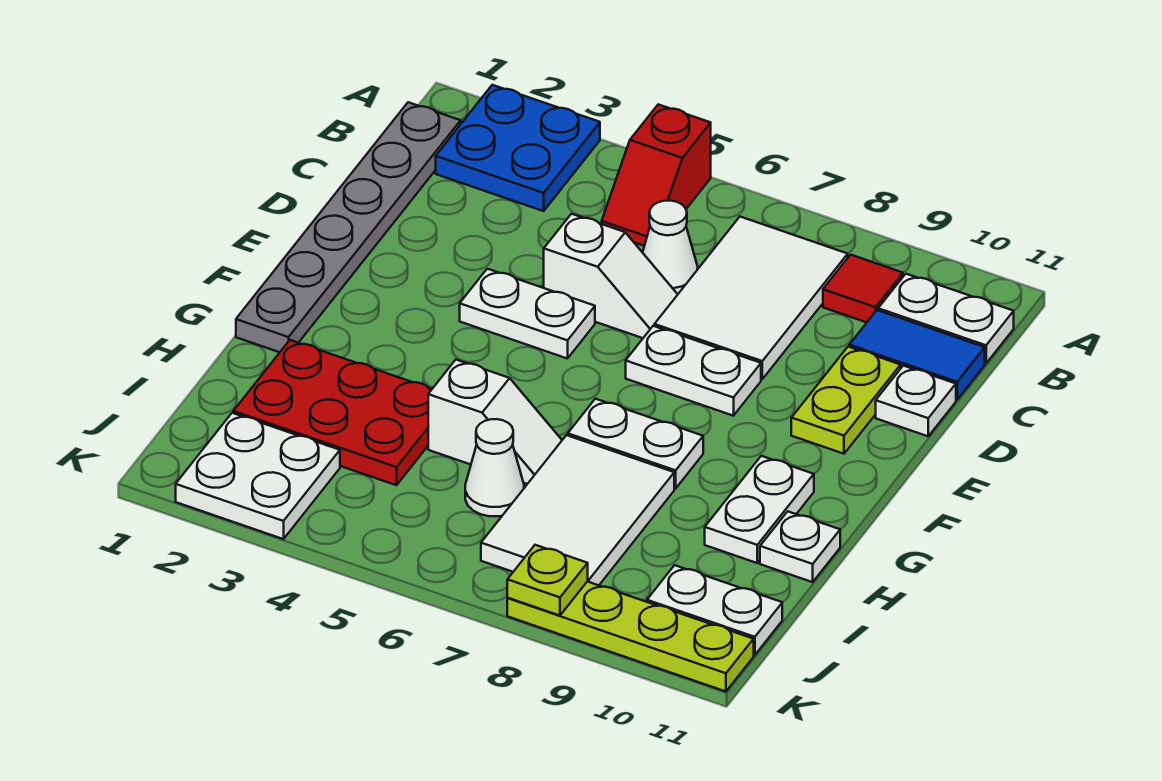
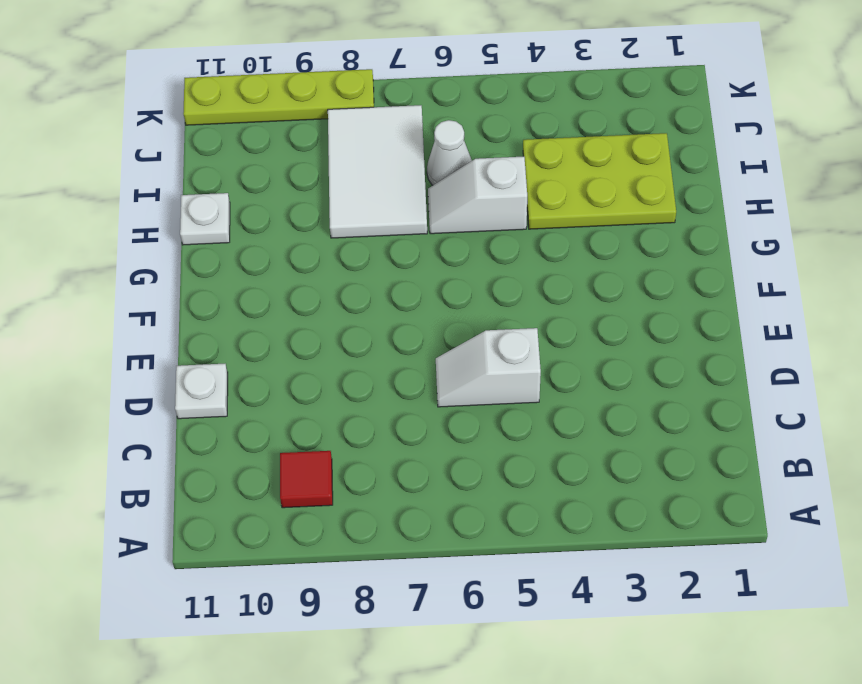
lime 2x3 plate [523,133,676,229] -> red 2x3 plate [233,340,432,485]
none -> blue 2x2 plate [436,85,600,211]
none -> red 1x2 slope [602,104,711,246]
none -> grey 1x6 plate [236,102,461,352]

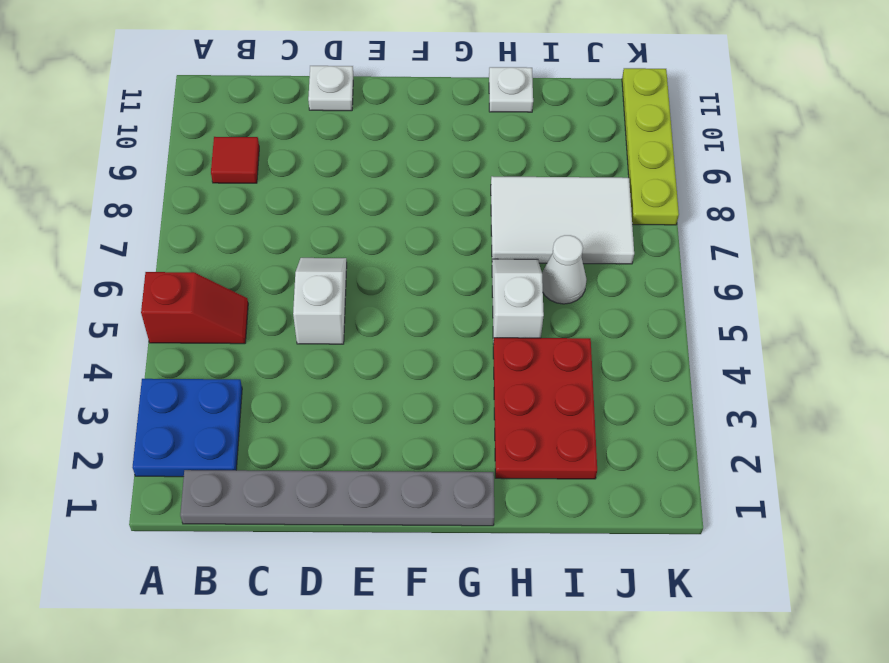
none -> white 2x3 tile [654,217,848,379]
none -> white 1x2 plate [878,274,1014,363]
none -> white 1x1 cone [643,201,698,294]

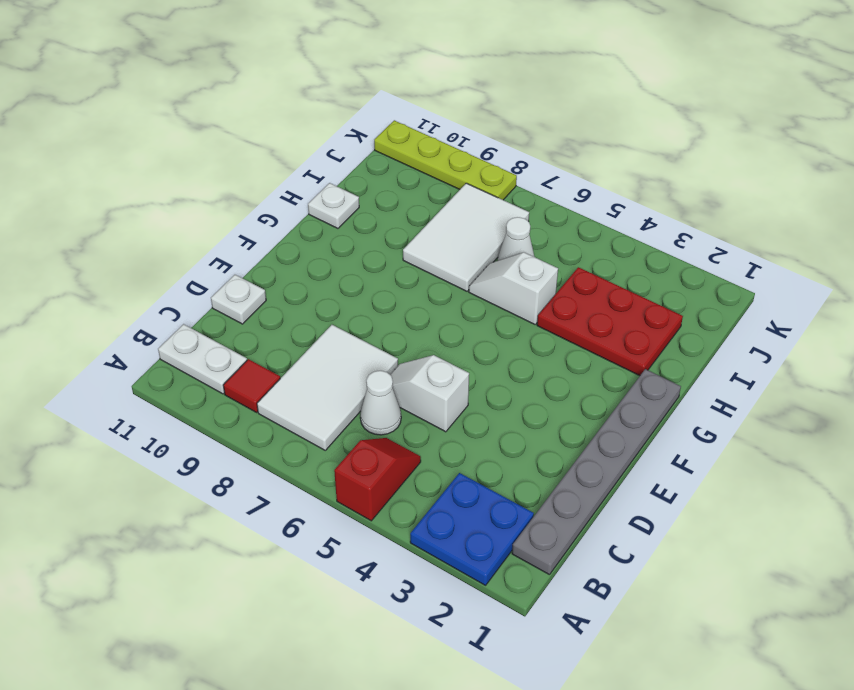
none -> blue 1x2 tile [849,310,985,400]
none -> lime 1x2 plate [791,347,901,454]
none -> white 1x2 plate [460,269,595,359]

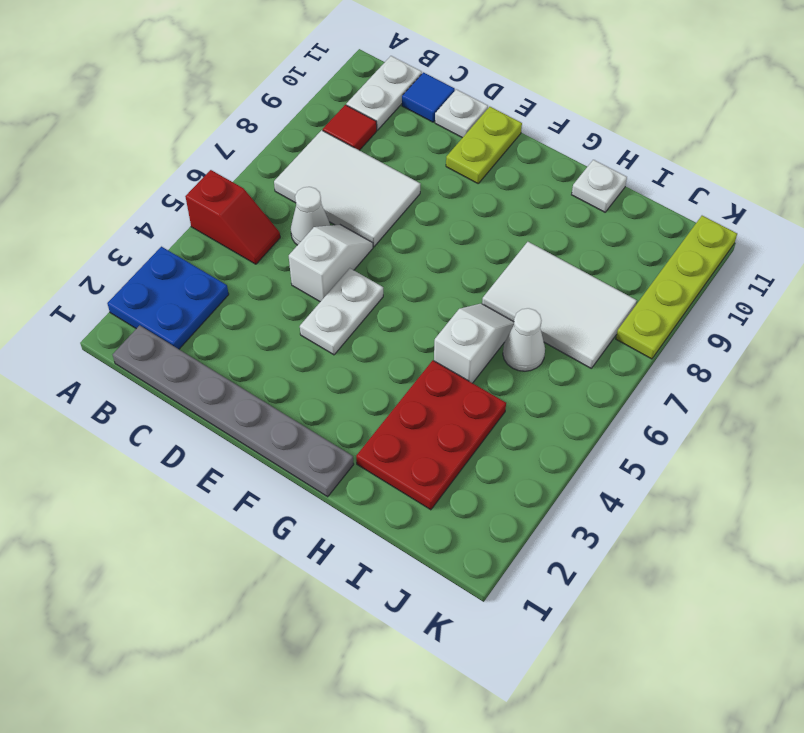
blue 1x1 tile [402,72,455,122] -> blue 1x2 tile [849,310,985,400]
lime 1x2 plate [446,107,522,183] -> lime 1x2 plate turned to [791,347,901,454]
none -> white 1x2 plate [626,326,761,416]
none -> white 1x2 plate [568,399,703,489]
none -> white 1x2 plate [705,456,814,563]

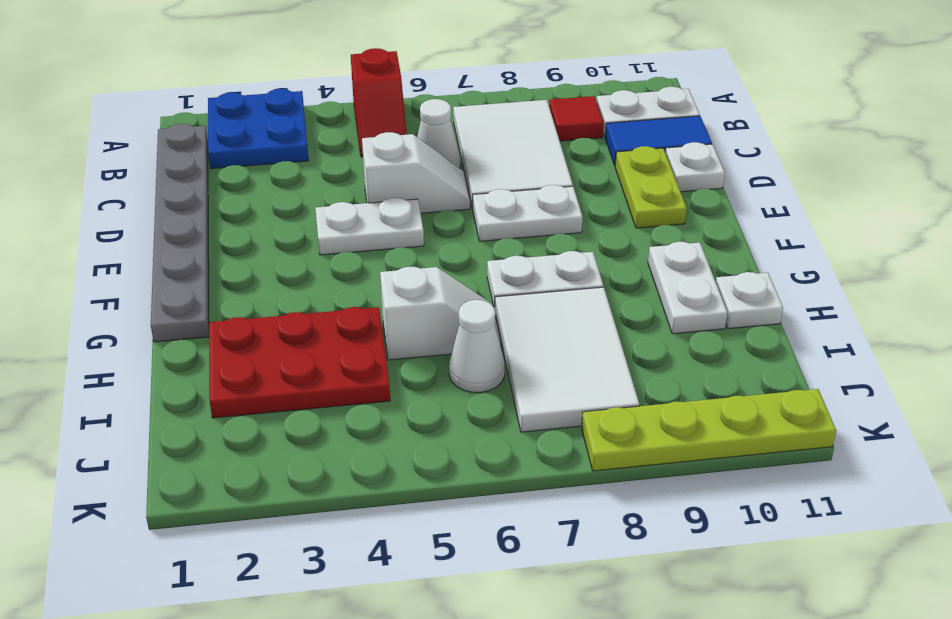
none -> white 2x2 plate [176,413,340,539]
none -> white 1x2 plate [647,565,782,655]
none -> lime 1x1 plate [507,545,588,616]

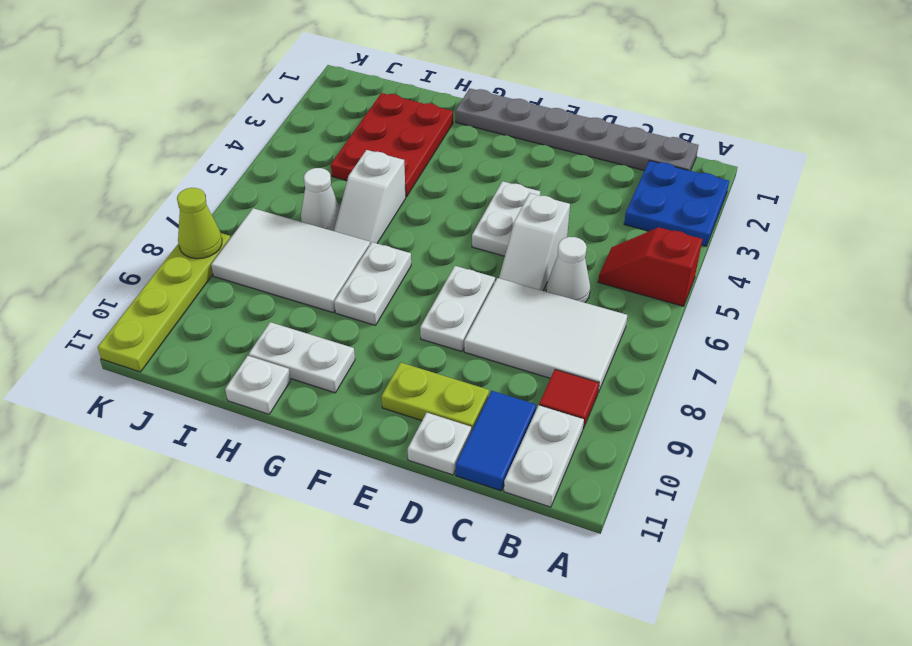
lime 1x1 cone [177,188,222,259] -> lime 1x1 plate [507,545,588,616]
none -> white 2x2 plate [176,413,340,539]
none -> white 1x2 plate [647,565,782,655]

